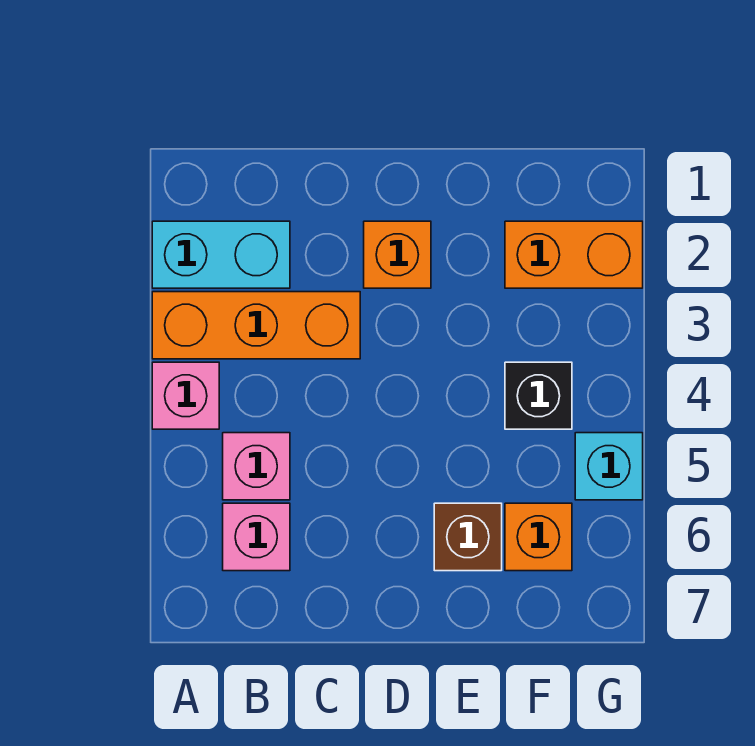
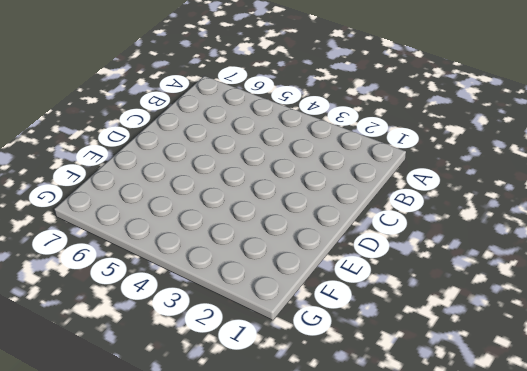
none -> cyan 1x2 brick [152,221,290,288]
none -> orange 1x3 brick [152,292,360,359]

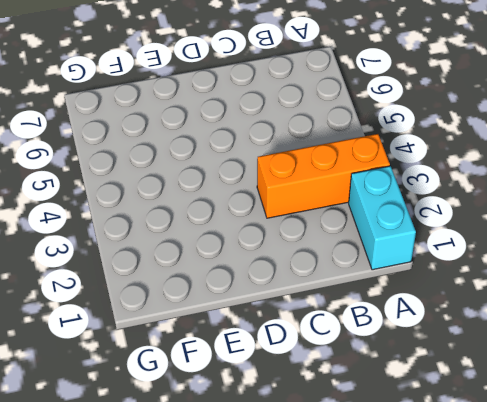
cyan 1x2 brick [349,166,416,270] -> cyan 1x2 brick turned to [152,221,290,288]
none -> pink 1x1 brick [152,362,219,429]
none -> pink 1x1 brick [223,433,290,500]

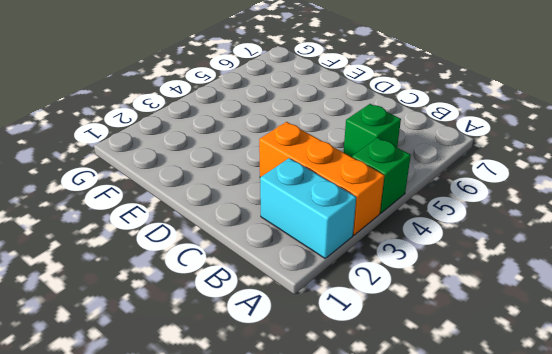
green 1x1 brick [352,138,411,213] -> pink 1x1 brick [152,362,219,429]
green 1x1 brick [344,104,401,157] -> pink 1x1 brick [223,433,290,500]
none -> pink 1x1 brick [223,503,290,571]
none -> orange 1x1 brick [364,221,431,288]

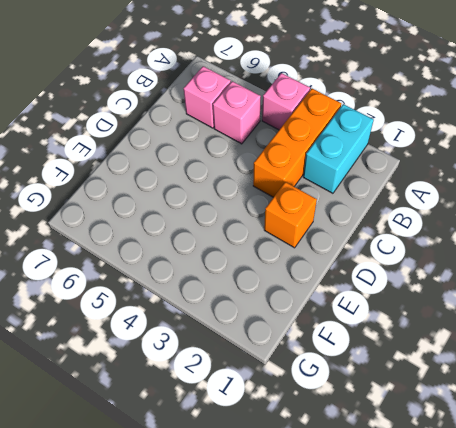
none -> brown 1x1 brick [434,503,502,571]
none -> orange 1x2 brick [505,221,643,288]

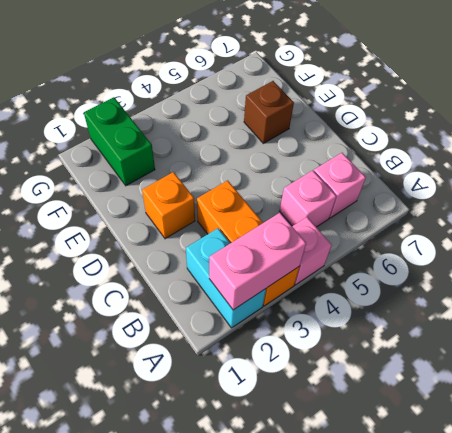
pink 1x2 brick [209,213,306,310] -> none
green 1x2 brick [84,97,155,186] -> orange 1x2 brick [505,221,643,288]
none -> black 1x1 brick [505,362,572,429]
none -> orange 1x1 brick [505,503,572,571]

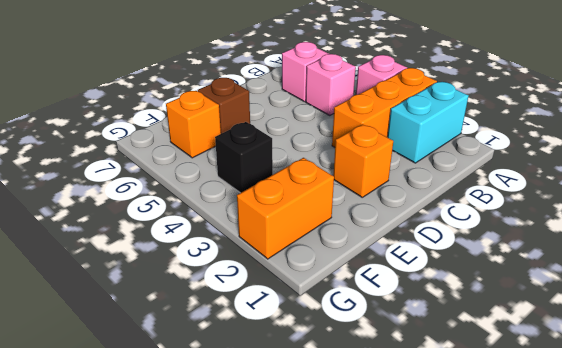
none -> cyan 1x1 brick [575,433,643,500]

